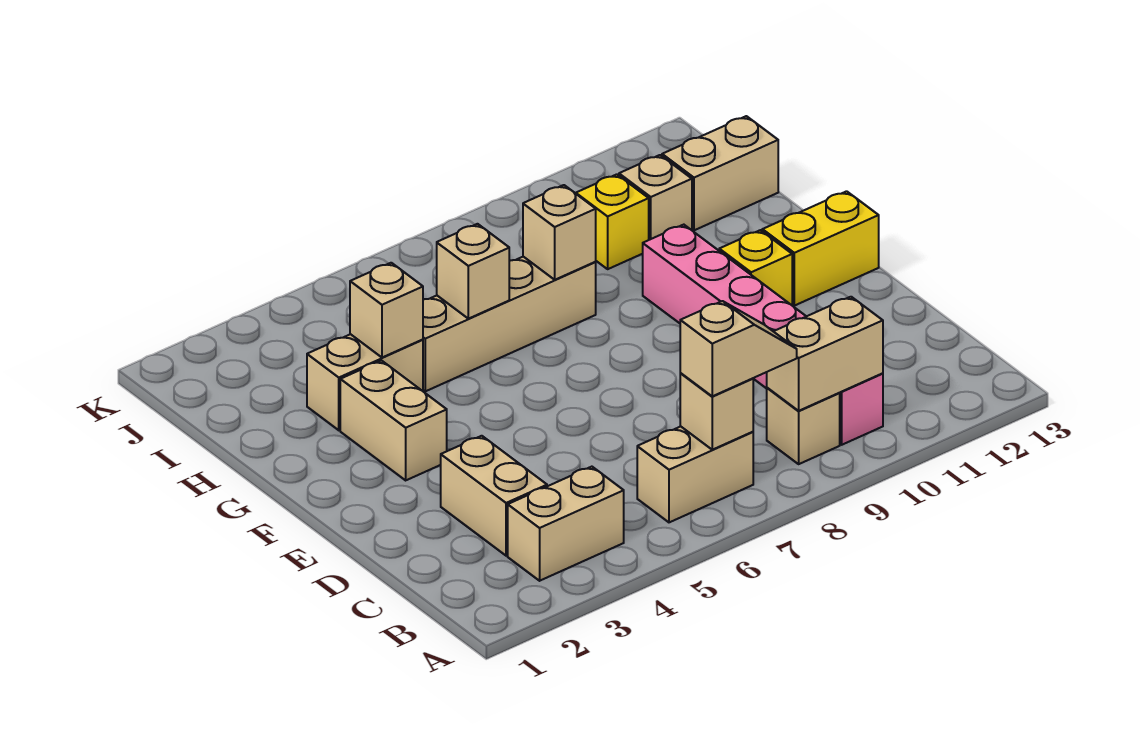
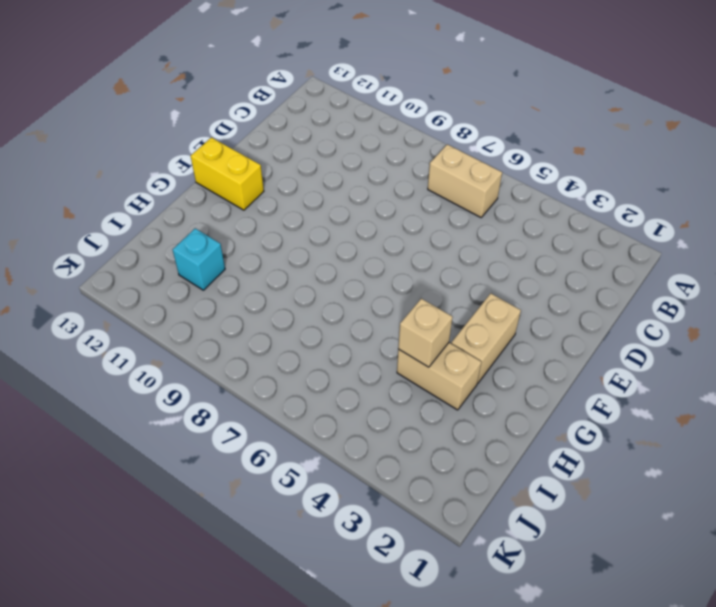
cyan 1x1 brick [173,228,225,290] -> tan 1x1 brick [619,155,692,240]
none -> tan 1x2 brick [508,467,624,581]
none -> tan 1x1 brick [767,388,840,464]
none -> pink 1x6 brick [643,225,883,445]

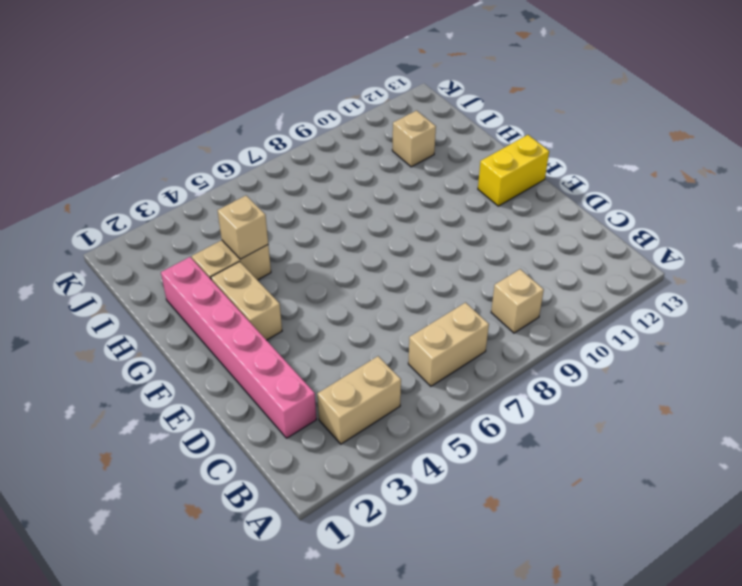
pink 1x6 brick [161,257,316,438] -> pink 1x6 brick moved to [643,225,883,445]
none -> tan 1x2 brick [441,436,547,556]
none -> yellow 1x1 brick [719,230,792,305]
none -> tan 1x4 brick [423,257,596,391]

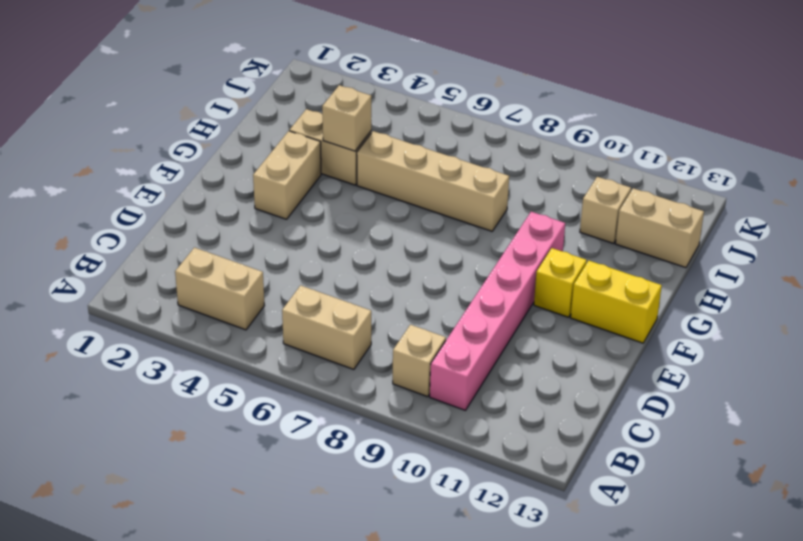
none -> tan 1x2 brick [441,436,547,556]
none -> yellow 1x1 brick [576,174,649,269]
none -> tan 1x1 brick [680,374,753,450]

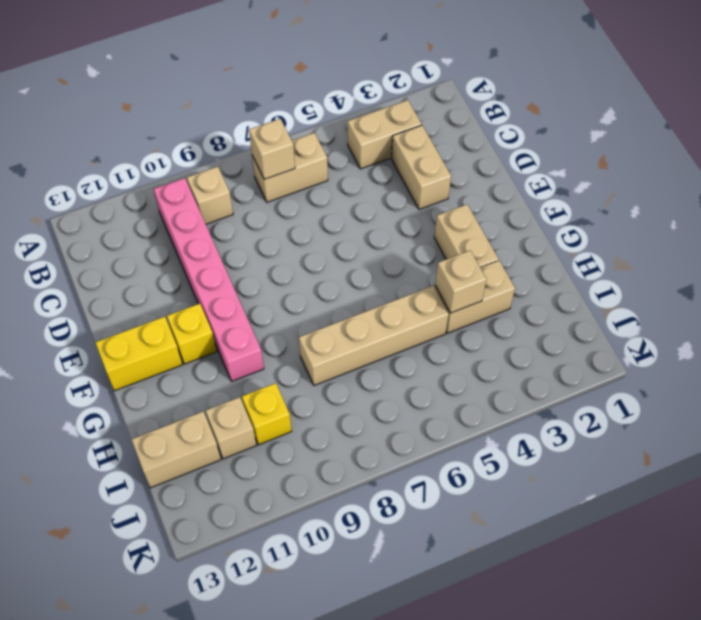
none -> tan 1x2 brick [767,297,883,411]
none -> tan 1x1 brick [437,224,509,319]
none -> tan 1x1 brick [523,185,596,280]

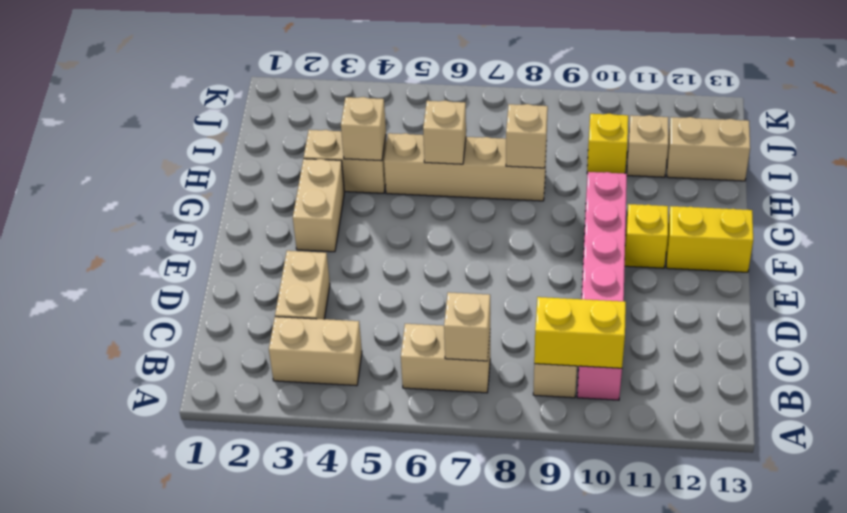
yellow 1x2 brick [534,297,626,368] -> tan 1x2 brick [767,297,883,411]
none -> tan 1x2 slope [680,301,797,396]

